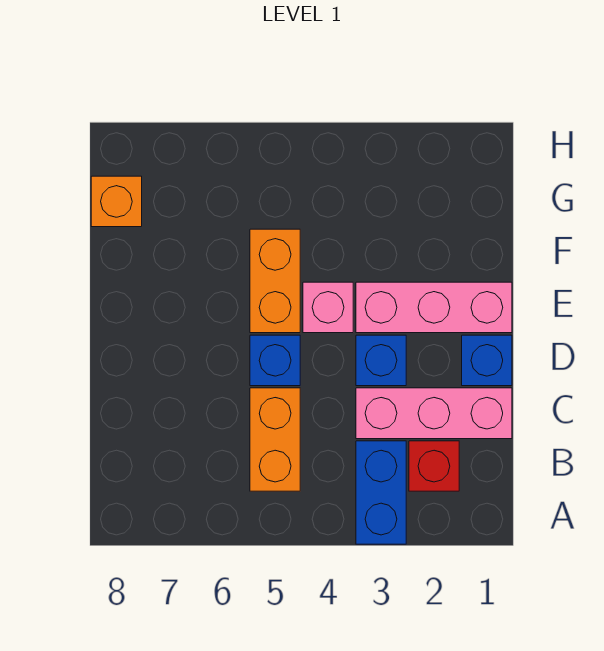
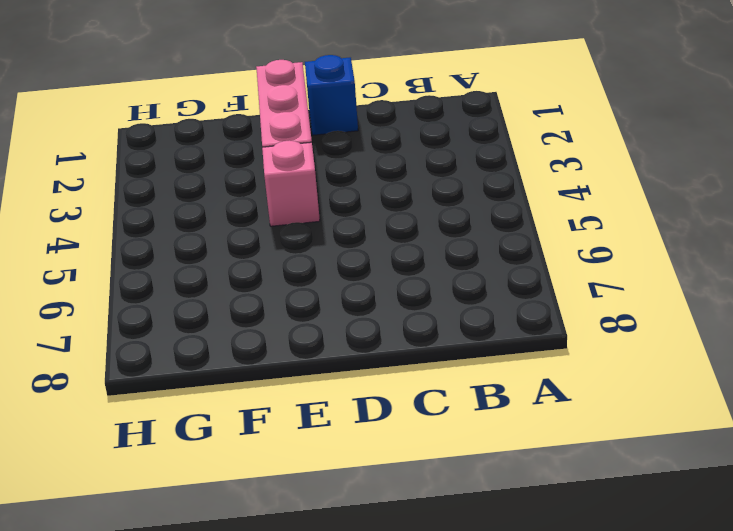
none -> blue 1x2 brick [356,441,406,544]
none -> red 1x1 brick [409,441,459,491]

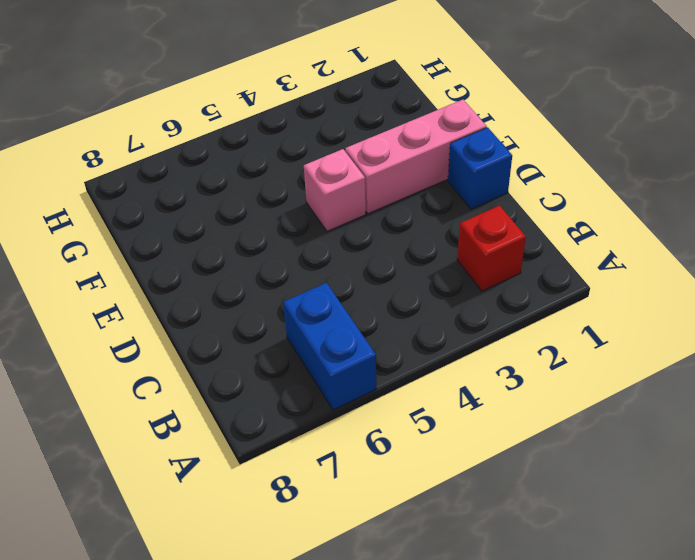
blue 1x2 brick [283,283,376,410] -> blue 1x2 brick moved to [356,441,406,544]
none -> orange 1x2 brick [250,388,300,491]
none -> pink 1x3 brick [356,388,512,439]

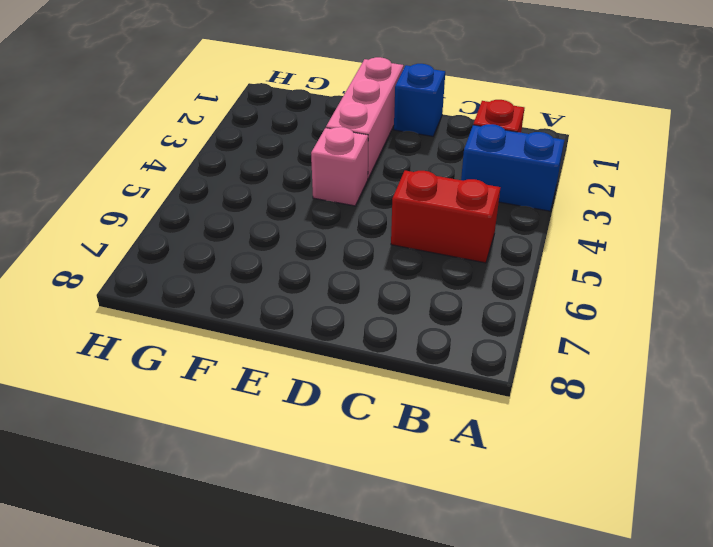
red 1x2 brick [391,171,500,263] -> orange 1x2 brick [250,388,300,491]
none -> pink 1x3 brick [356,388,512,439]
none -> blue 1x1 brick [356,335,406,386]

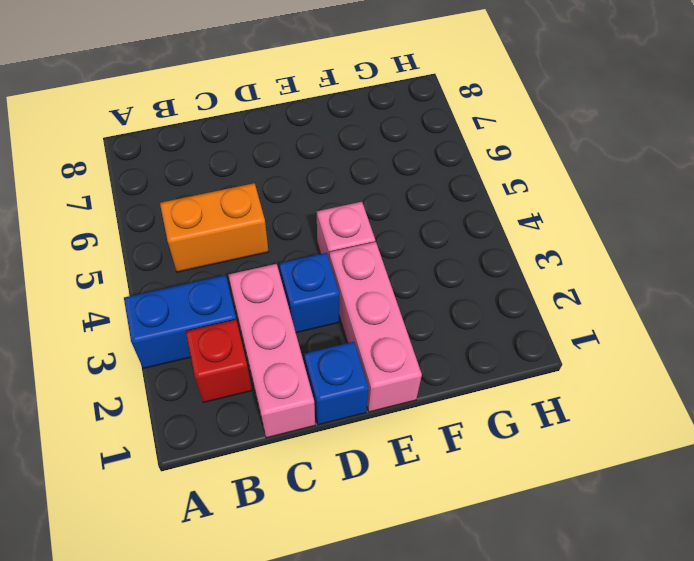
none -> blue 1x1 brick [250,335,300,386]
none -> orange 1x2 brick [250,229,300,333]

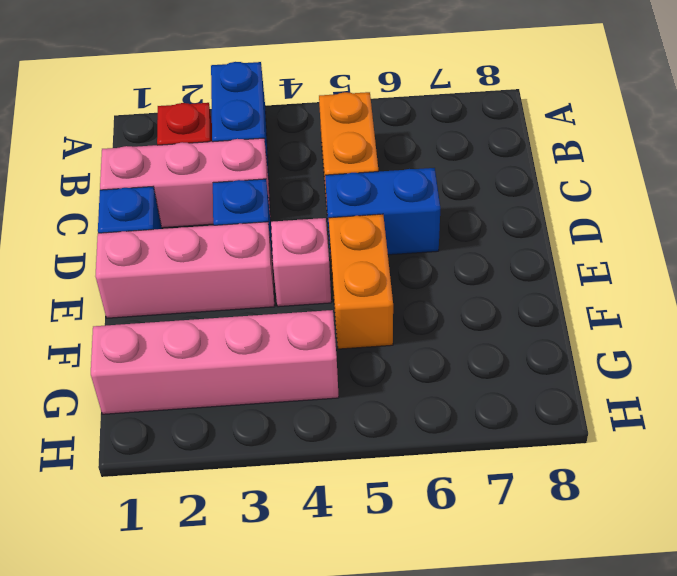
blue 1x2 brick [325,168,440,255] -> blue 1x1 brick [250,335,300,386]
pink 1x4 brick [91,310,339,414] -> none
none -> orange 1x1 brick [91,176,142,227]

